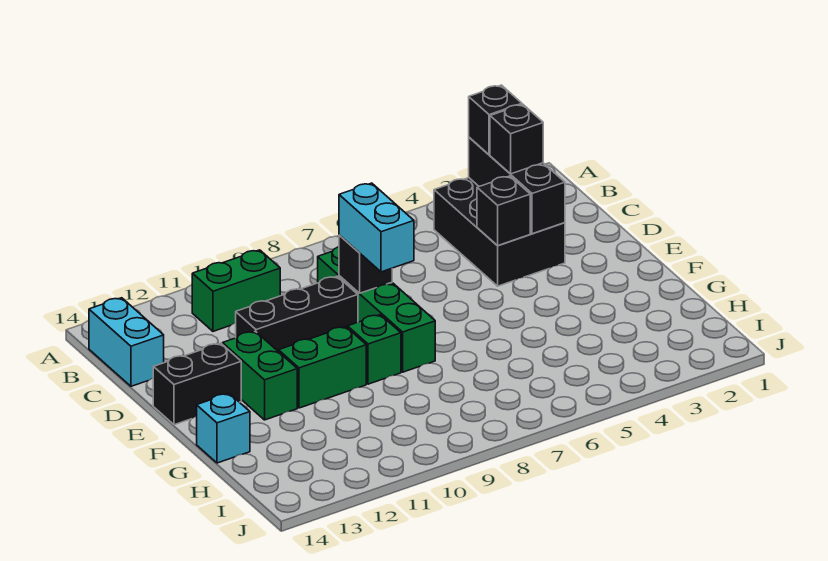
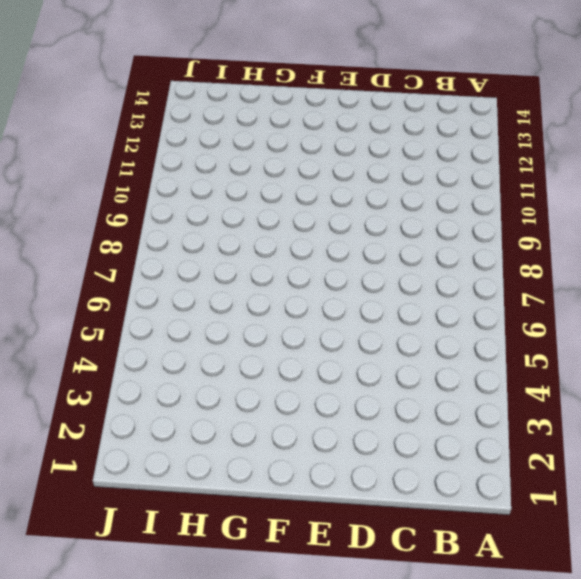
none -> black 2x3 brick [434,178,565,286]
none -> green 1x2 brick [192,250,280,331]
none -> cyan 1x2 brick [89,298,164,386]

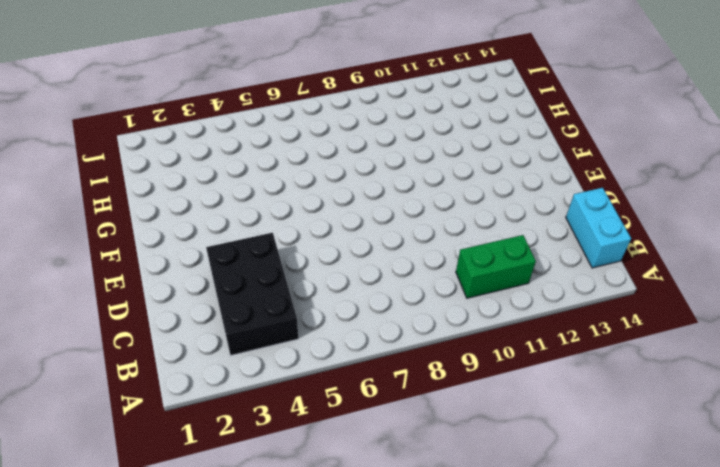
none -> green 1x4 brick [318,247,435,372]
none -> black 1x3 brick [236,276,358,352]
none -> green 1x2 brick [223,331,297,420]

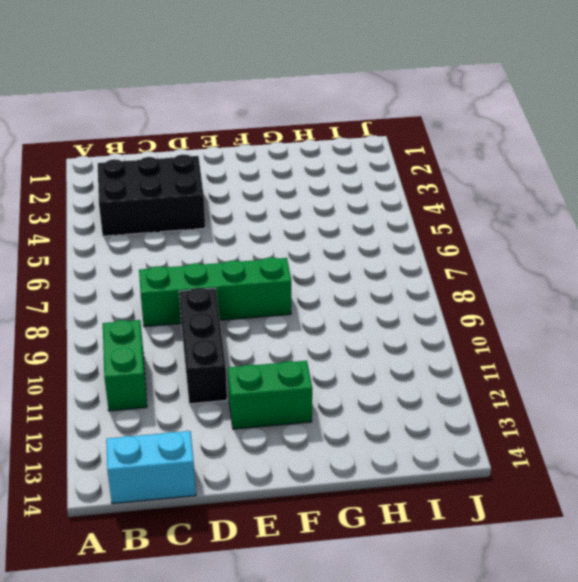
none -> black 1x2 brick [153,343,241,425]
none -> green 1x1 brick [348,315,401,384]
none -> green 1x2 brick [279,327,366,408]

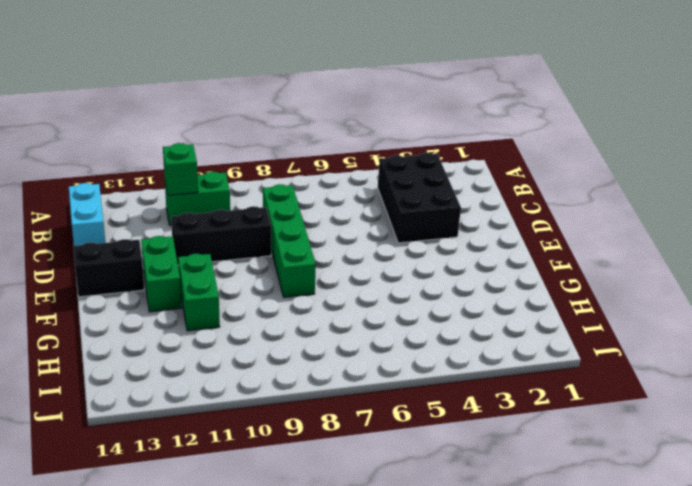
green 1x1 brick [163,143,198,195] -> green 1x1 brick moved to [348,315,401,384]
green 1x2 brick [178,254,220,331] -> green 1x2 brick turned to [279,327,366,408]
none -> cyan 1x1 brick [197,394,250,463]
none -> black 1x3 brick [469,137,565,234]
none -> black 1x1 brick [477,176,530,246]

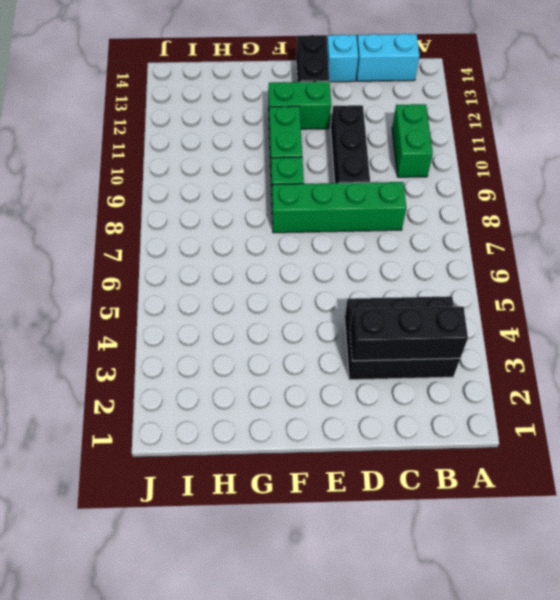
cyan 1x1 brick [327,34,358,82] -> cyan 1x1 brick moved to [197,394,250,463]
none -> black 1x1 brick [477,176,530,246]
none -> black 1x1 brick [339,235,392,293]
none -> black 1x1 brick [469,85,522,155]

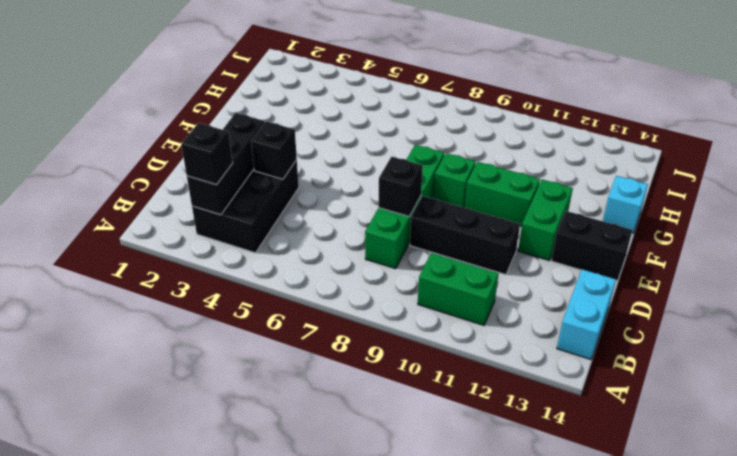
none -> black 1x1 brick [490,104,543,174]
none -> cyan 1x2 brick [339,183,414,272]

